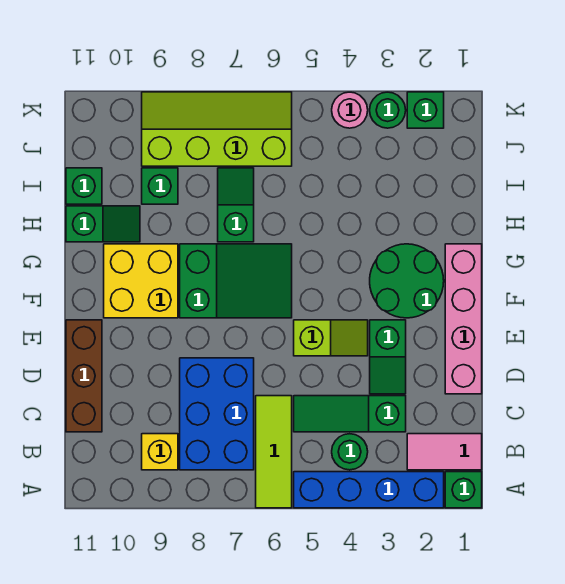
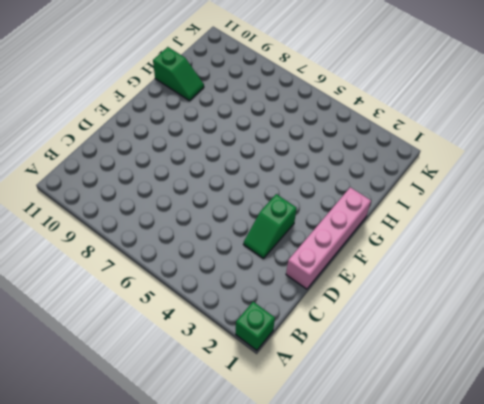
none -> blue 1x4 brick [294,472,444,508]
none -> lime 1x3 tile [256,396,292,508]
none -> pink 1x2 tile [407,434,482,470]

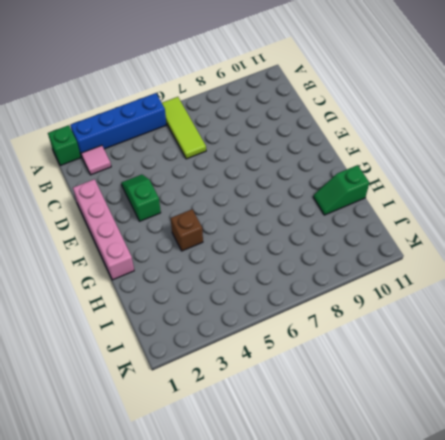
pink 1x1 tile [81,145,111,175] -> pink 1x2 tile [407,434,482,470]
brown 1x1 brick [171,209,203,251] -> none
none -> green 1x1 round brick [332,434,368,470]
none -> blue 2x3 brick [180,358,254,470]
none -> yellow 1x1 brick [142,434,178,470]

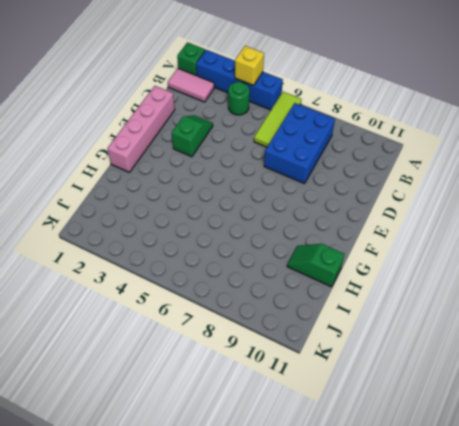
yellow 1x1 brick [235,46,264,85] -> yellow 1x1 brick moved to [142,434,178,470]
none -> green 1x3 slope [294,396,406,432]
none -> brown 1x3 brick [66,320,102,432]
none -> lime 1x2 slope [294,320,368,356]

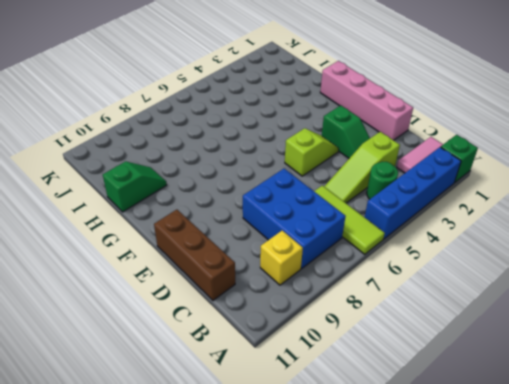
lime 1x3 slope [324,132,400,203] -> green 1x3 slope [294,396,406,432]
none -> green 2x2 round brick [370,244,444,318]
none -> green 2x3 slope [180,244,292,318]
none -> yellow 2x2 brick [104,244,178,318]

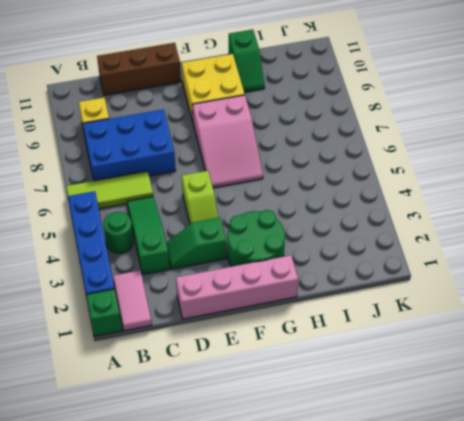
pink 2x3 slope [192,95,263,188] -> green 2x3 slope [180,244,292,318]
none -> green 1x2 slope [218,168,254,242]
none -> green 1x1 brick [142,168,178,204]
none -> green 1x1 brick [66,168,102,204]

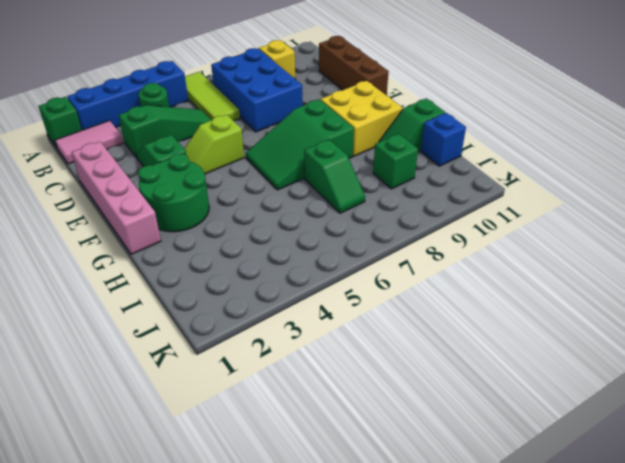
blue 1x1 brick [421,113,466,166] -> green 1x1 brick [66,168,102,204]
none -> lime 2x4 slope [142,92,292,166]
none -> green 1x1 brick [407,92,444,128]
none -> green 1x1 round brick [370,92,406,128]

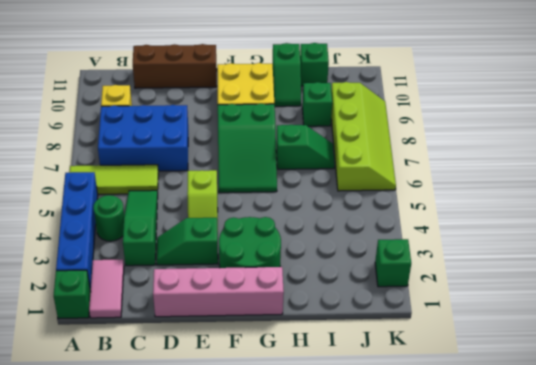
none -> green 1x1 round brick [370,92,406,128]
none -> pink 1x1 round brick [332,92,368,128]

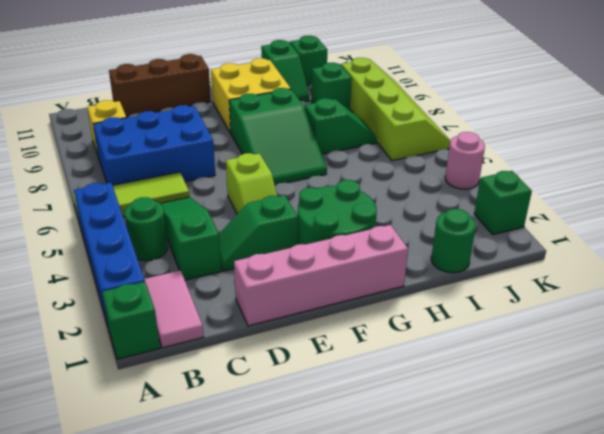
green 1x1 round brick [431,209,476,273] -> green 1x1 round brick moved to [370,92,406,128]

